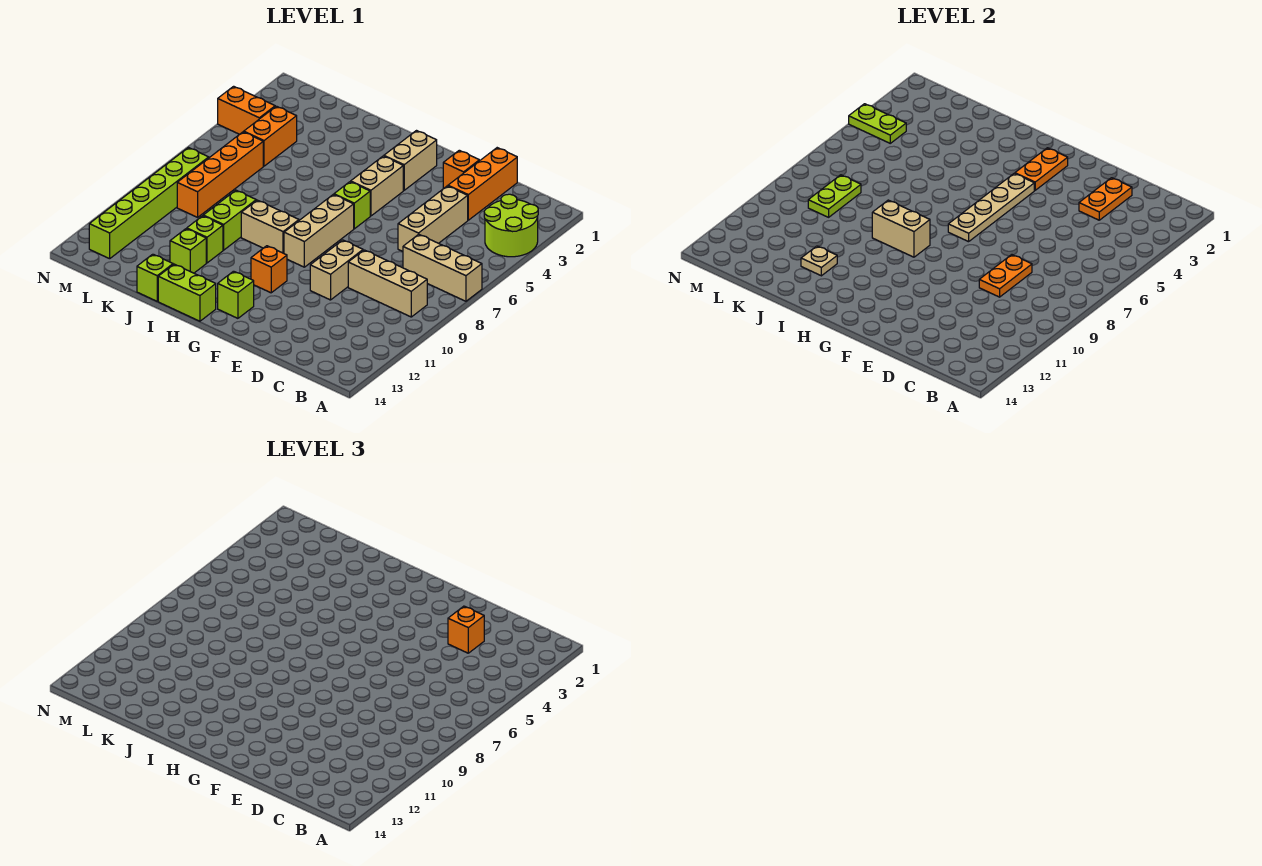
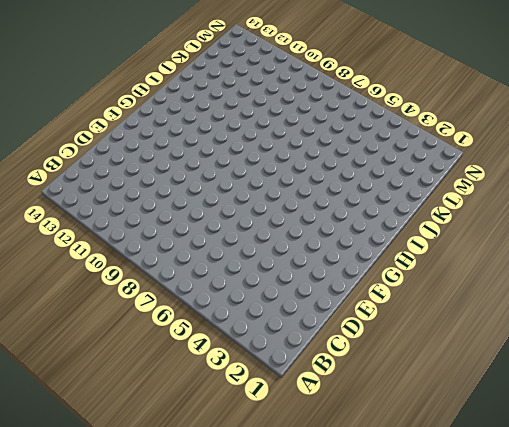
none -> lime 2x2 round brick [484,194,538,257]
none -> tan 1x3 brick [403,234,482,301]
none -> tan 1x3 brick [348,250,427,317]
none -> orange 1x3 brick [448,148,517,220]

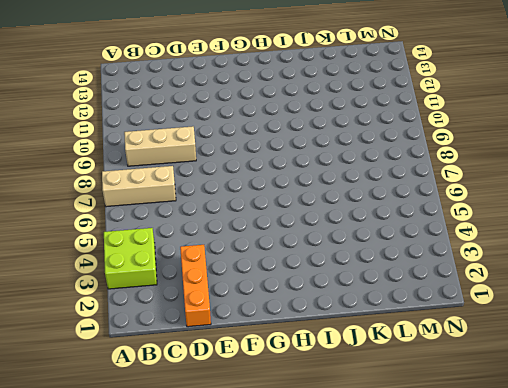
lime 2x2 brick [104,228,157,289] -> lime 2x2 round brick [484,194,538,257]
none -> tan 1x3 brick [398,186,468,251]
none -> orange 1x1 brick [443,150,479,188]
none -> tan 1x2 brick [310,240,363,300]
none -> tan 1x2 brick [384,131,437,190]

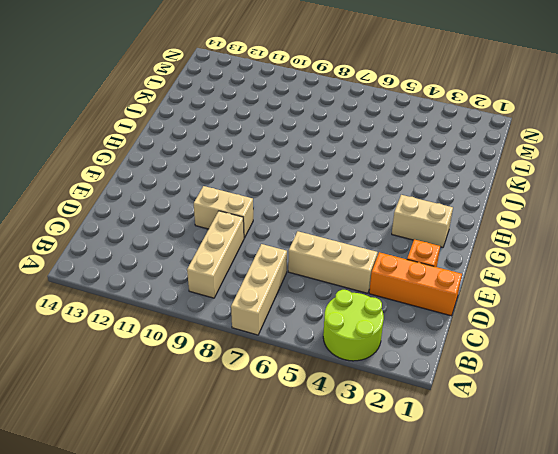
none -> tan 1x2 brick [351,156,403,216]
none -> lime 1x1 brick [334,182,370,229]
none -> tan 1x3 brick [284,194,354,267]
none -> orange 1x1 brick [251,246,287,293]

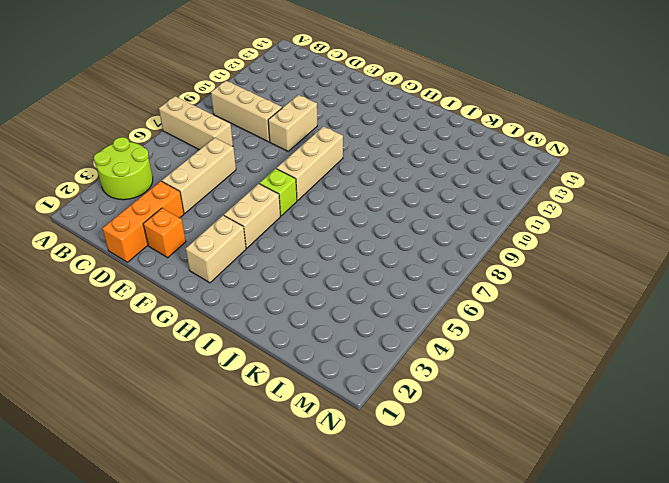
none -> orange 1x1 brick [251,246,287,293]
none -> lime 1x1 brick [218,271,254,318]
none -> tan 1x2 brick [241,200,299,253]
none -> lime 1x2 brick [158,264,216,321]

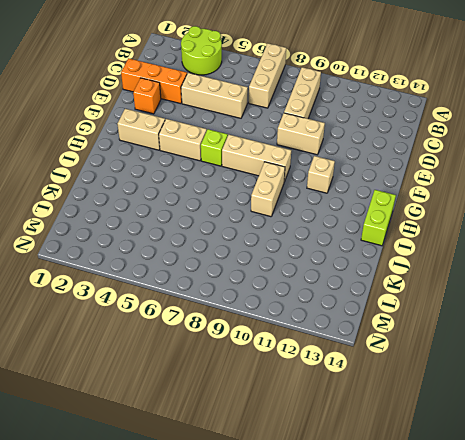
tan 1x1 brick [307,156,335,193] -> orange 1x1 brick [251,246,287,293]
none -> lime 1x1 brick [218,271,254,318]
none -> lime 1x2 brick [203,190,256,250]
none -> lime 1x1 brick [187,216,223,263]
none -> lime 1x1 brick [170,229,206,273]

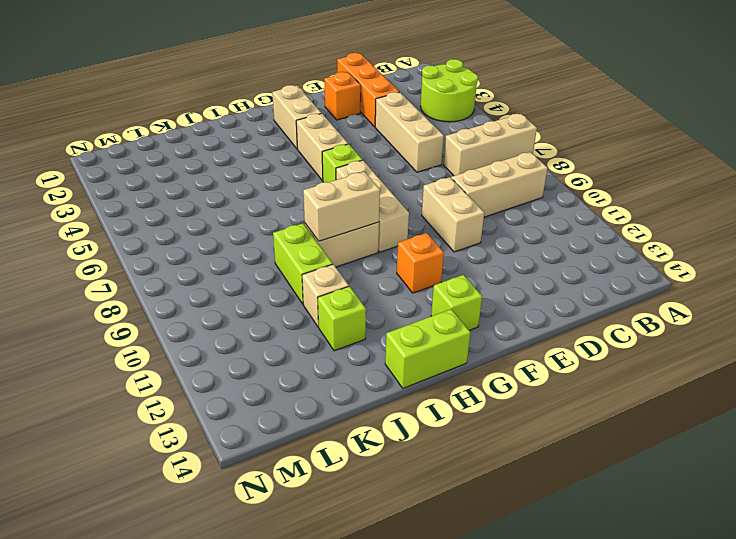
tan 1x1 brick [302,264,349,327] -> lime 1x1 brick [187,216,223,263]
none -> lime 1x1 brick [137,254,173,301]
none -> orange 1x2 brick [244,106,297,166]
none -> orange 1x4 brick [177,132,263,217]
none -> orange 1x2 brick [218,86,275,134]

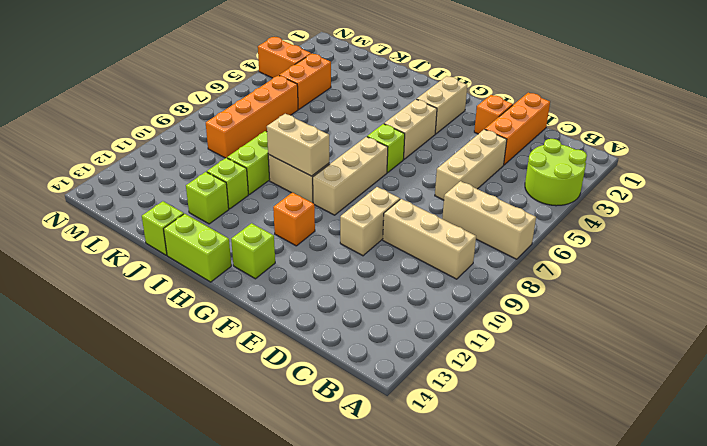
none -> lime 1x6 brick [89,148,209,259]
none -> orange 1x2 plate [1079,178,1132,220]
none -> orange 1x2 plate [979,255,1032,297]
none -> orange 1x2 plate [1015,148,1068,190]

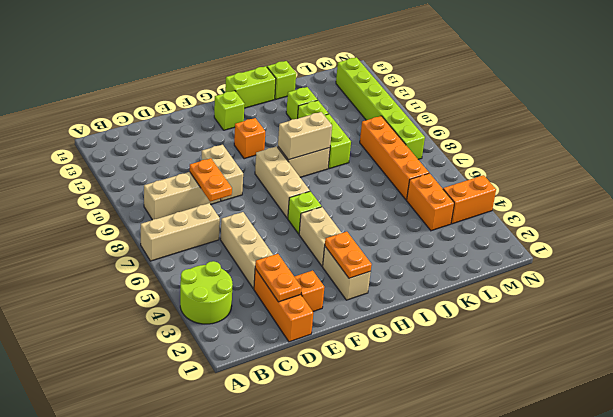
none -> tan 1x4 plate [948,173,1034,242]
none -> tan 1x1 plate [801,246,837,276]
none -> lime 1x2 plate [808,175,861,217]
none -> lime 1x2 plate [849,104,906,143]

